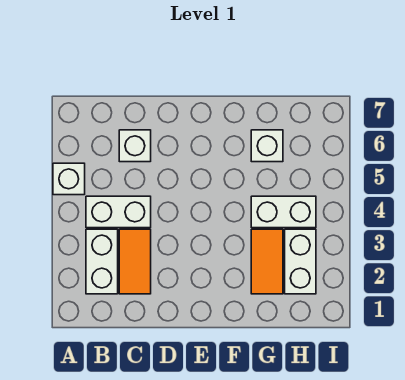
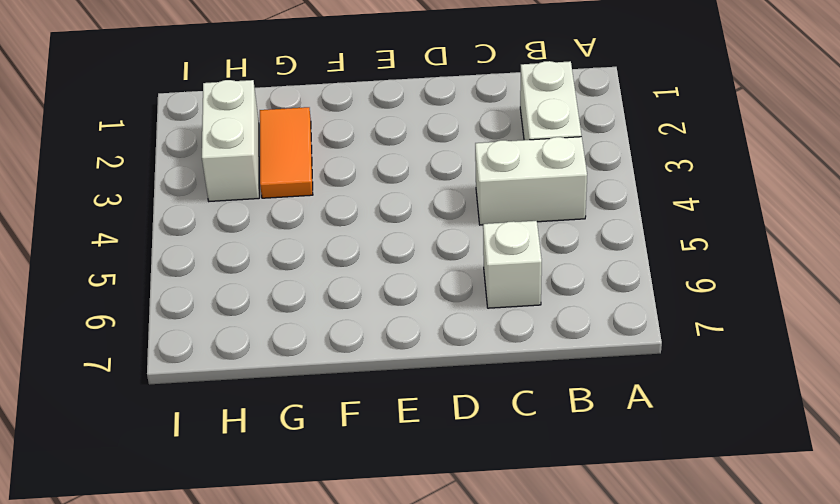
none -> white 1x1 brick [53,163,85,195]
none -> orange 1x2 tile [119,229,151,294]

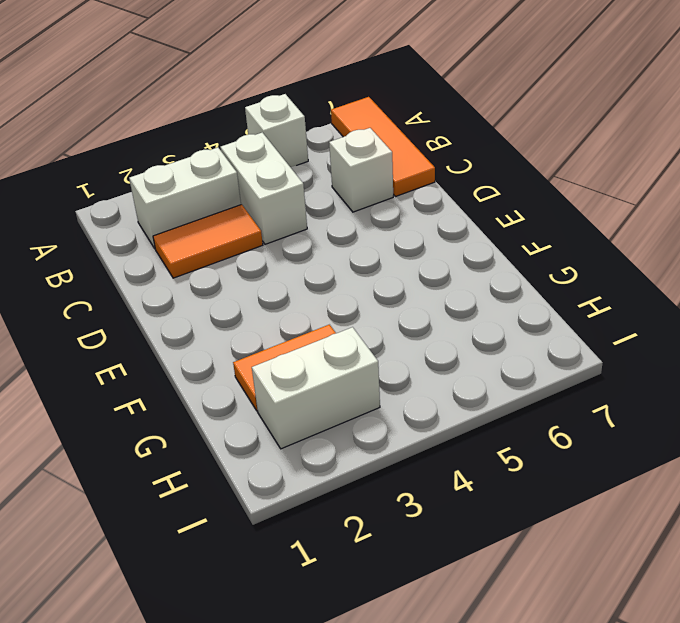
orange 1x3 tile [331,97,435,197] -> none
none -> white 1x2 brick [251,196,316,228]
none -> white 1x1 brick [251,130,283,162]

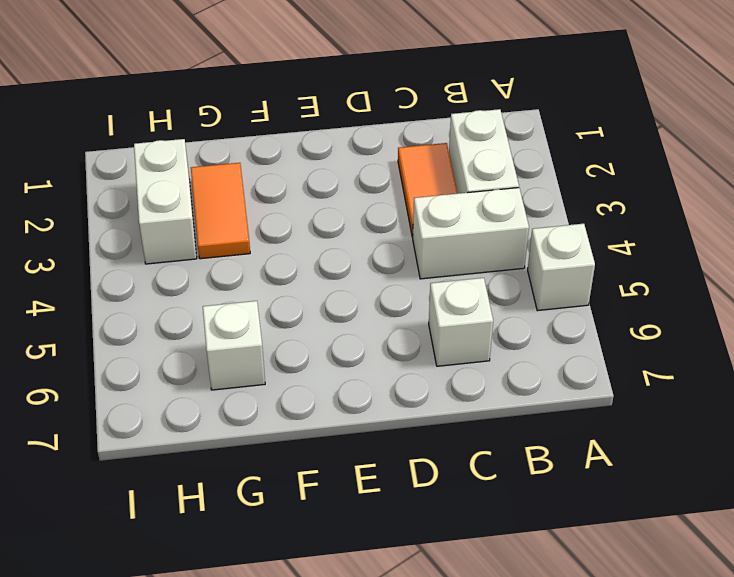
none -> white 1x2 brick [251,196,316,228]

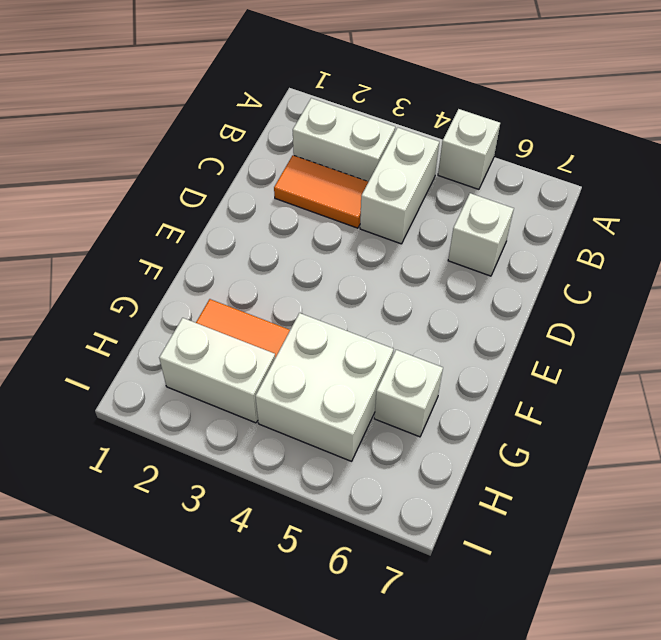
white 2x2 brick [255,313,393,461] -> white 1x2 brick [251,196,316,228]

